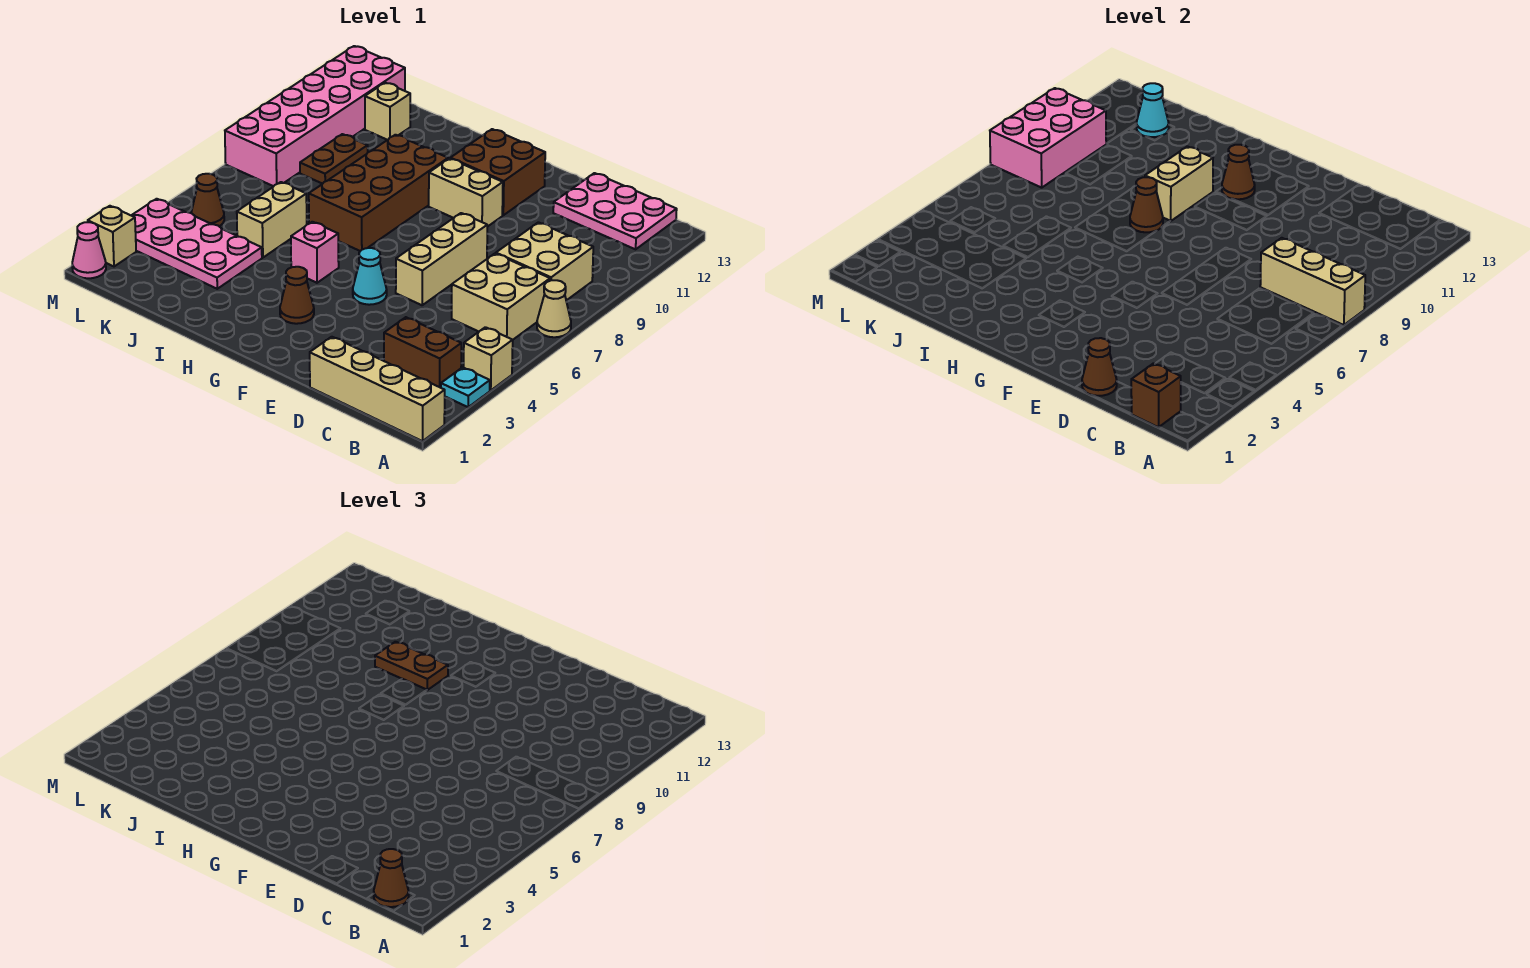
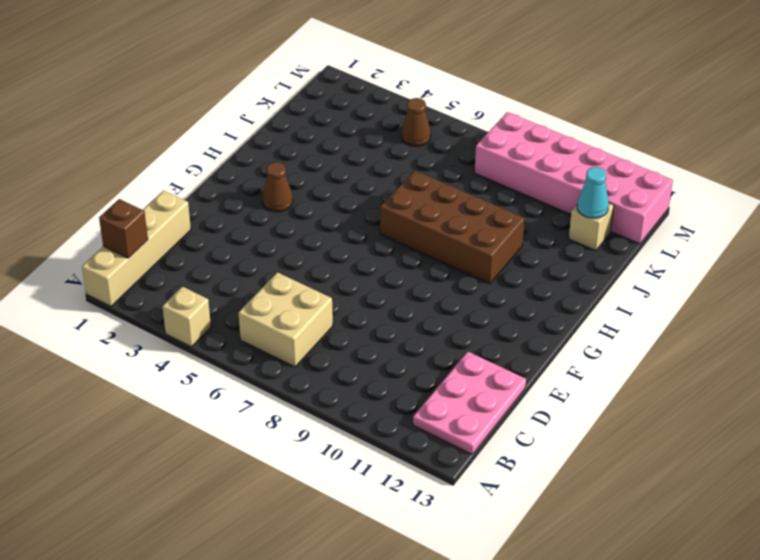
none -> cyan 1x1 plate [441,367,490,407]
none -> tan 1x1 cone [537,280,571,337]
none -> brown 1x2 brick [384,317,461,388]
none -> tan 2x2 brick [496,222,593,300]

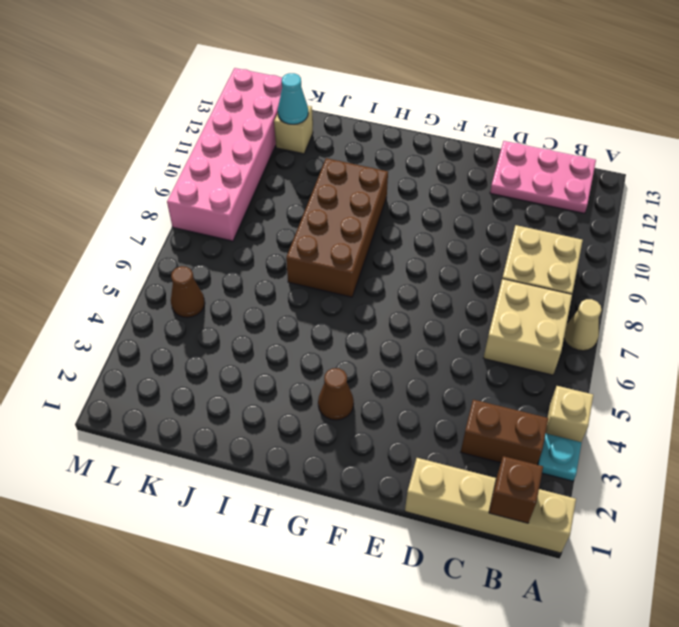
none -> tan 1x3 brick [396,213,487,305]
none -> cyan 1x1 cone [353,248,387,305]
none -> tan 1x2 brick [429,159,503,227]
none -> brown 2x2 brick [450,129,545,215]

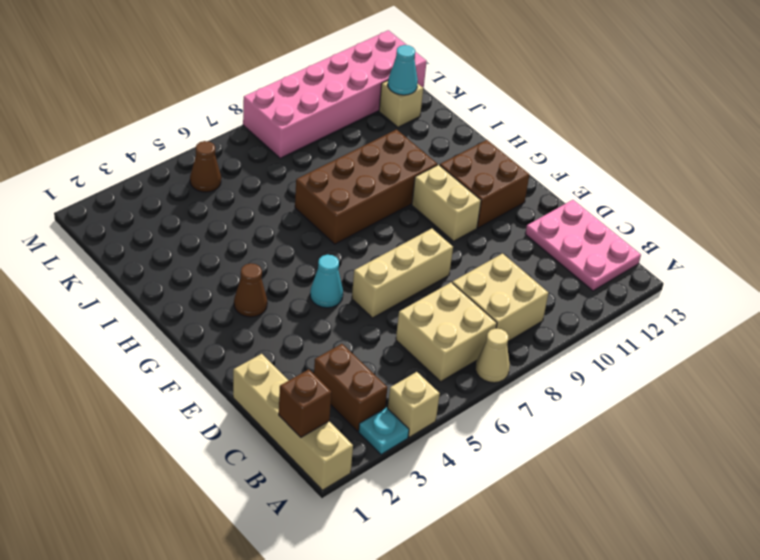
none -> pink 1x1 brick [291,222,339,283]
none -> pink 2x4 plate [131,199,262,289]
none -> tan 1x2 brick [237,182,307,258]
none -> brown 1x2 plate [300,134,368,184]

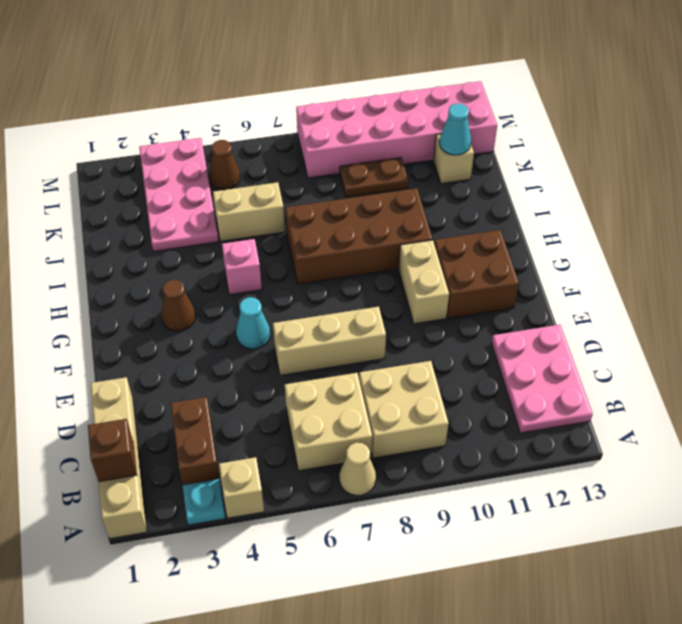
none -> pink 1x1 cone [72,222,106,278]
none -> tan 1x1 brick [88,206,136,266]
none -> tan 1x3 brick [1260,238,1365,325]
none -> brown 1x1 cone [1082,338,1117,396]

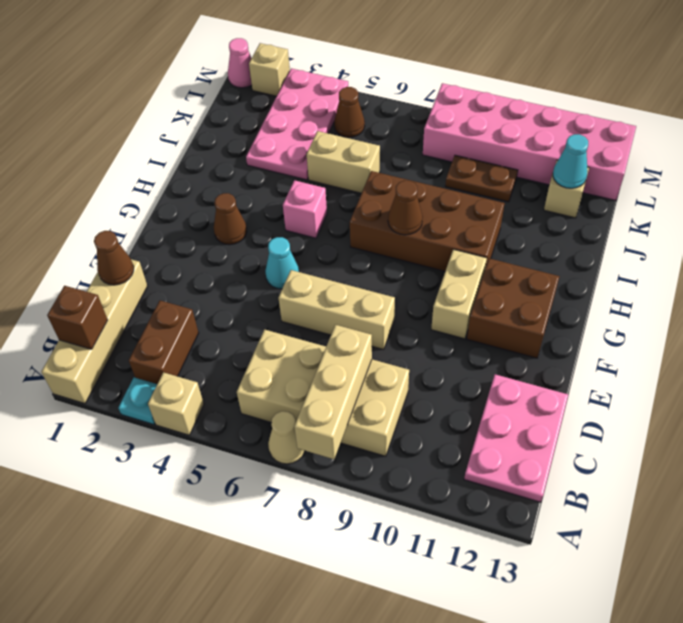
none -> brown 1x1 cone [1222,145,1255,199]
none -> tan 1x2 brick [1145,147,1213,221]
none -> pink 2x3 brick [990,88,1106,188]
none -> brown 1x1 cone [374,849,409,907]

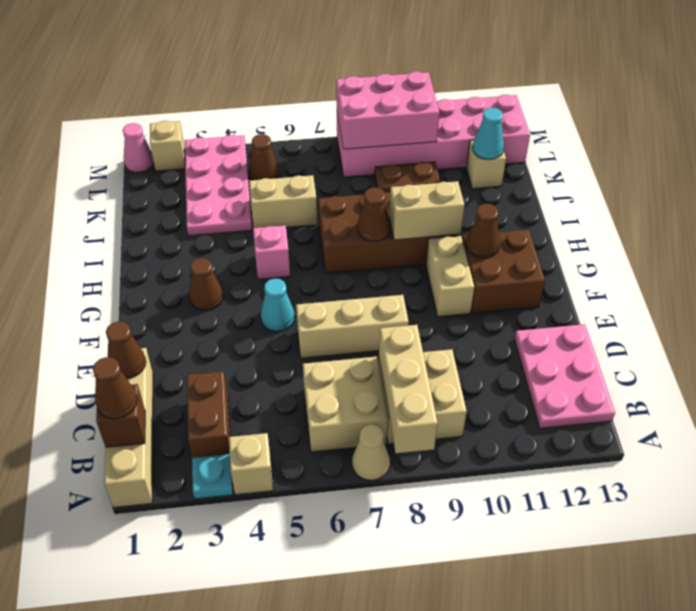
none -> brown 1x2 plate [375,642,448,690]

